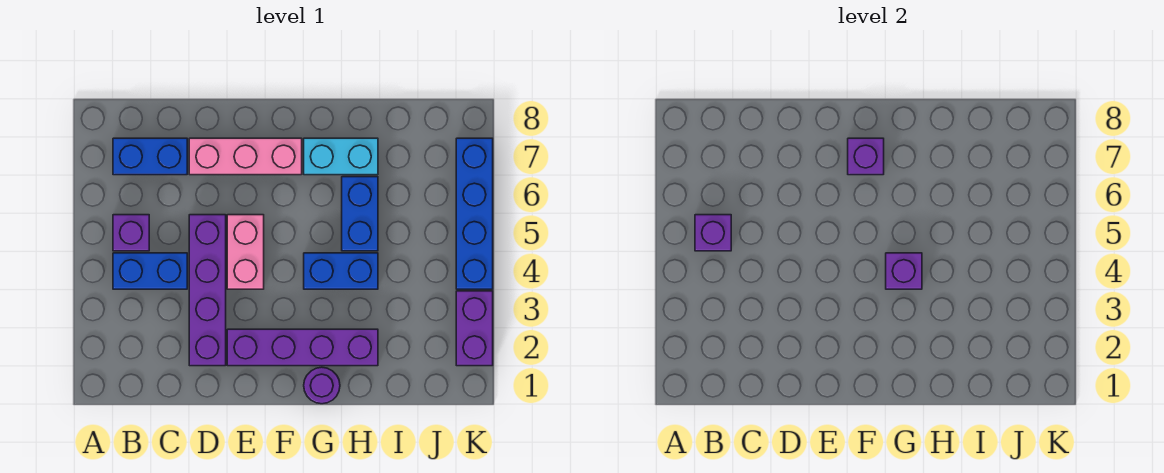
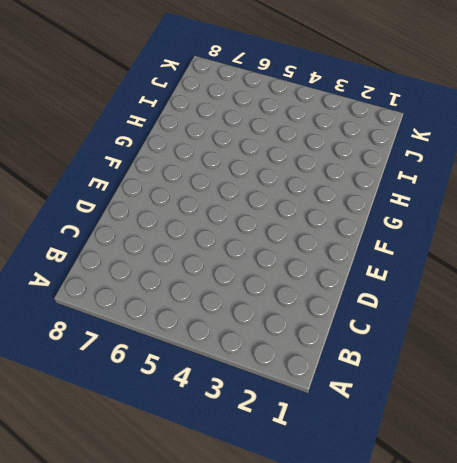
none -> blue 1x2 brick [113,253,187,289]
none -> purple 1x1 brick [113,215,149,251]
none -> blue 1x2 brick [113,138,187,175]

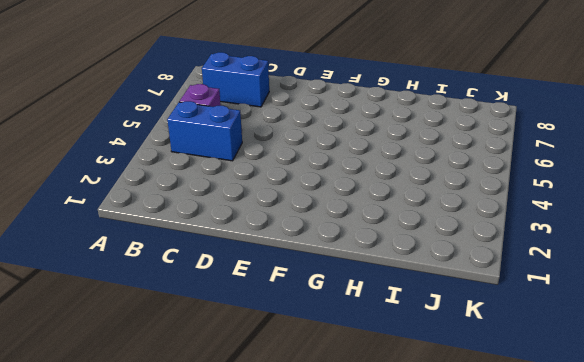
none -> purple 1x4 brick [189,215,226,366]
none -> pink 1x3 brick [189,138,302,175]
none -> purple 1x4 brick [227,329,378,366]

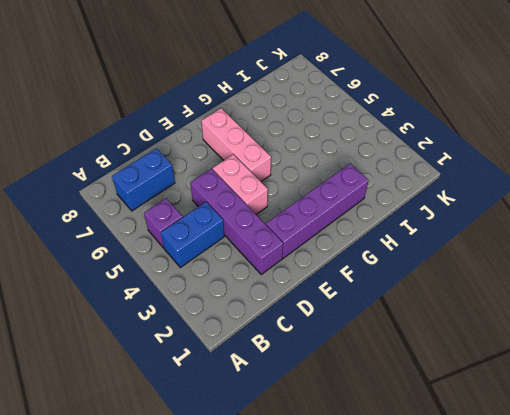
pink 1x3 brick [201,108,271,181] -> pink 1x3 brick turned to [189,138,302,175]
none -> purple 1x1 round brick [304,367,340,404]
none -> blue 1x2 brick [304,253,378,289]
none -> cyan 1x2 brick [304,138,378,175]

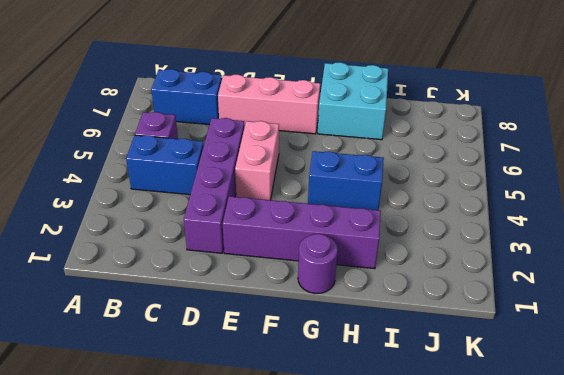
cyan 2x2 brick [318,62,388,140] -> cyan 1x2 brick [304,138,378,175]
none -> blue 1x2 brick [342,177,378,251]
none -> purple 1x2 brick [456,291,493,366]
none -> blue 1x4 brick [456,138,493,289]

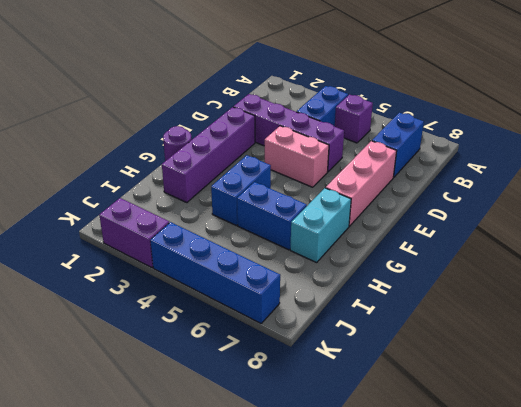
none -> purple 1x1 brick [695,215,731,251]
none -> purple 1x1 brick [848,138,884,175]
none -> purple 1x1 brick [886,253,922,289]

